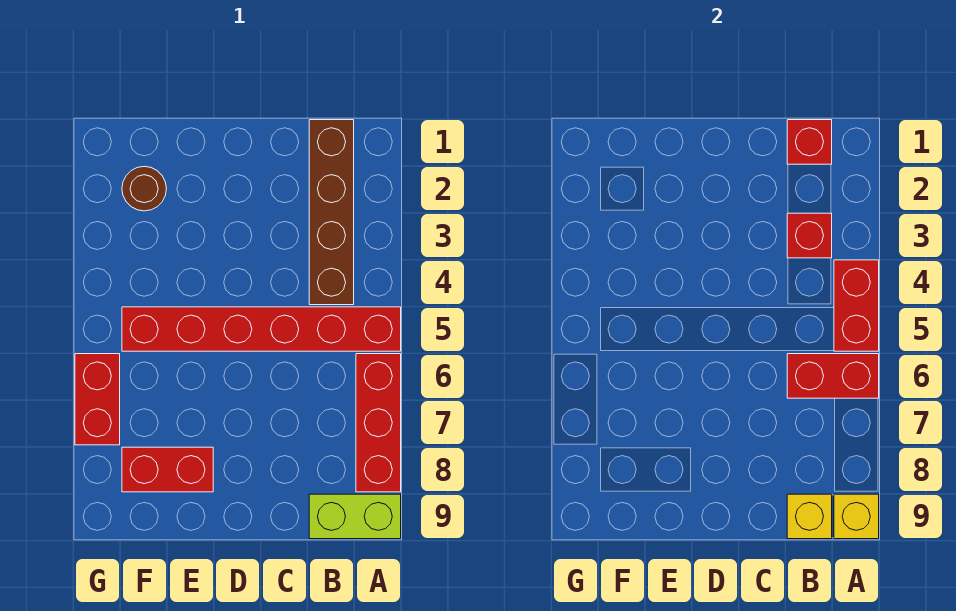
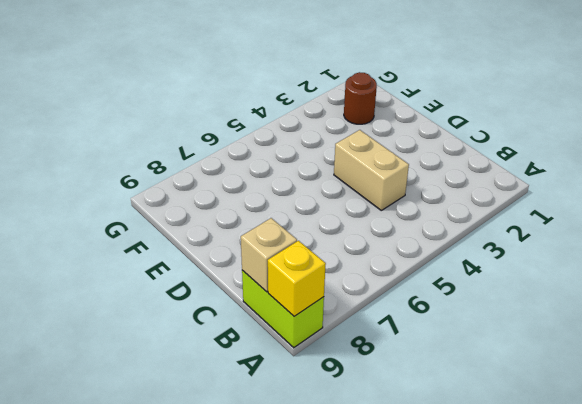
tan 1x1 brick [241,218,297,292] -> yellow 1x1 brick [787,494,832,539]
tan 1x2 brick [334,130,409,210] -> none
none -> red 1x6 brick [122,307,401,351]
none -> red 1x3 brick [356,354,401,492]
none -> brown 1x4 brick [309,120,354,305]

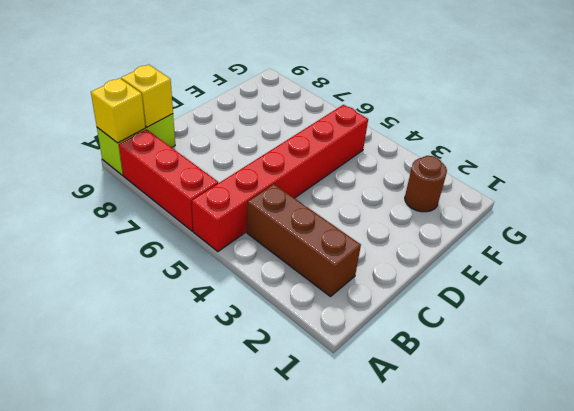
brown 1x3 brick [247,184,361,297] -> brown 1x4 brick [309,120,354,305]
none -> red 1x2 brick [122,447,213,492]
none -> red 1x2 brick [75,354,120,445]
none -> red 1x2 brick [834,260,879,351]

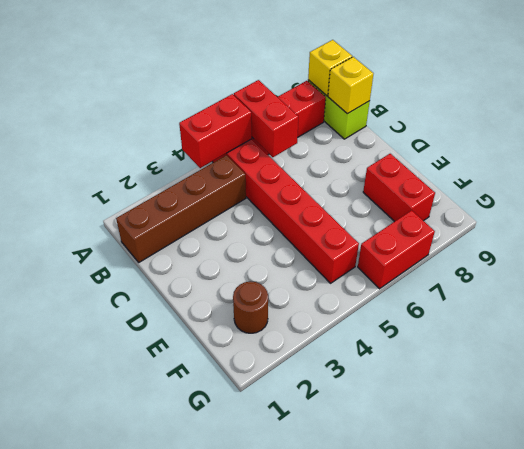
none -> red 1x1 brick [787,120,832,164]
none -> red 1x1 brick [787,213,832,258]

